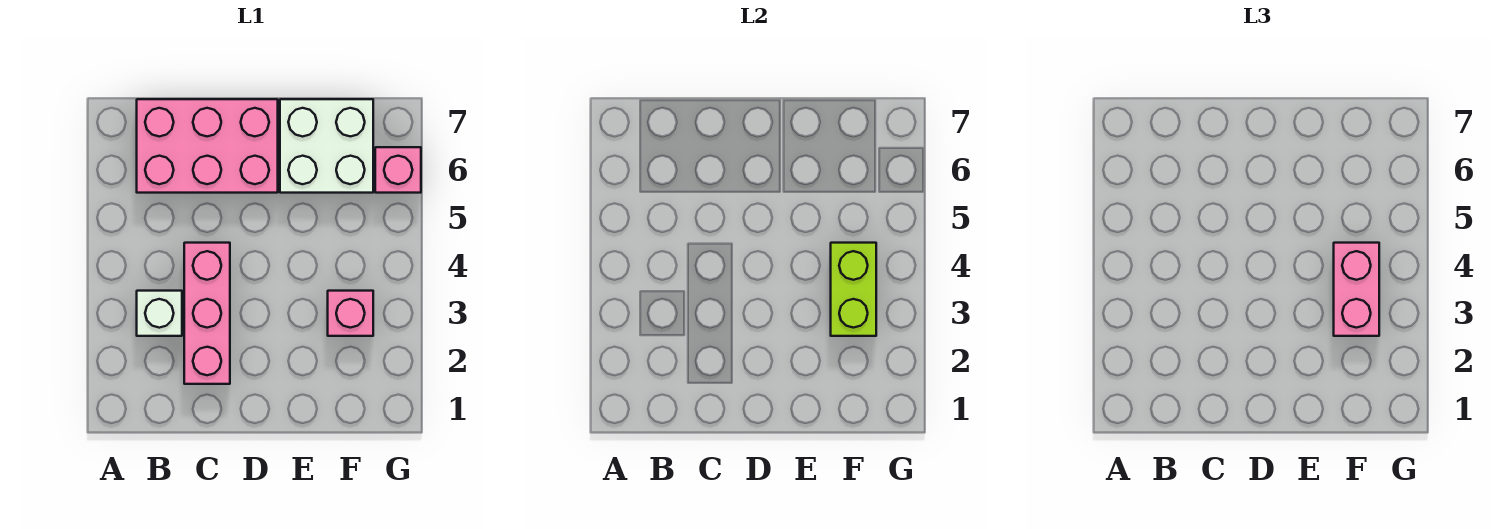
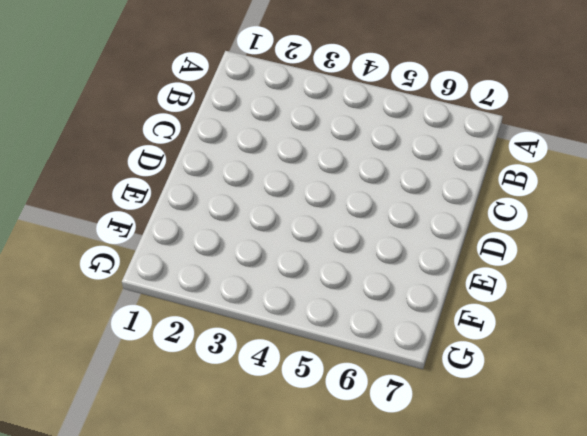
none -> white 1x1 brick [137,291,182,336]
none -> pink 2x3 brick [137,99,278,193]

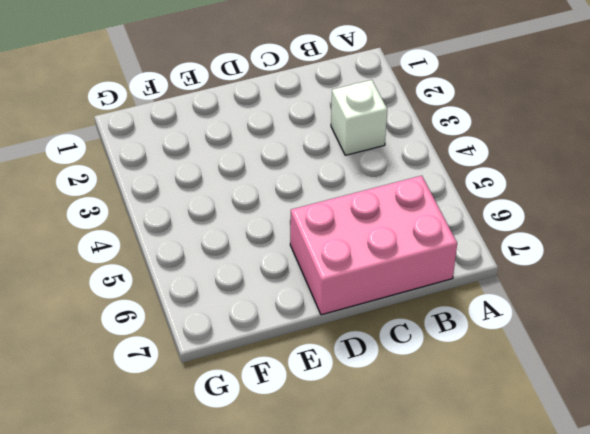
none -> pink 1x3 brick [184,243,230,384]
none -> white 2x2 brick [280,99,373,193]

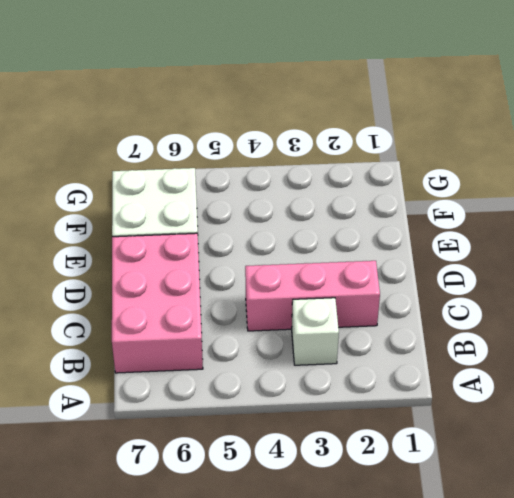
none -> pink 1x1 brick [328,291,373,336]
none -> pink 1x1 brick [375,147,421,193]

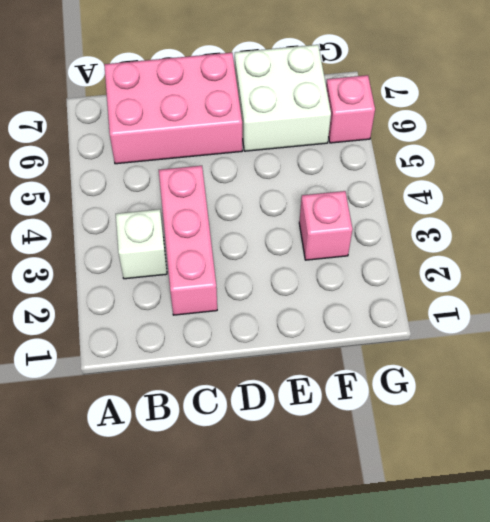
none -> lime 1x2 brick [831,243,876,336]
none -> pink 1x2 brick [1334,243,1379,336]

